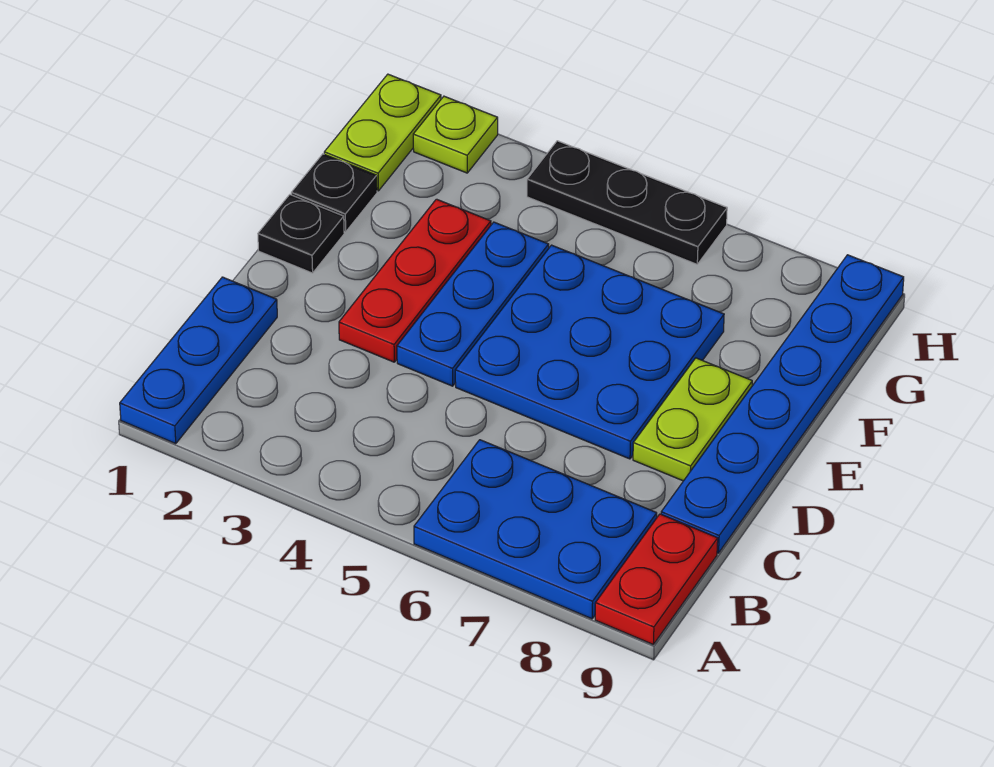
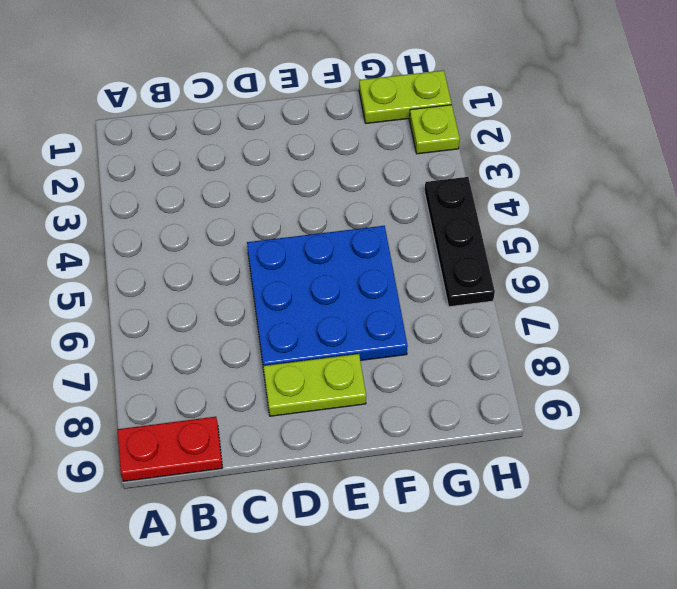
none -> blue 1x3 plate [120,277,277,444]
none -> blue 2x3 plate [414,440,657,619]
none -> blue 1x6 plate [661,255,904,553]

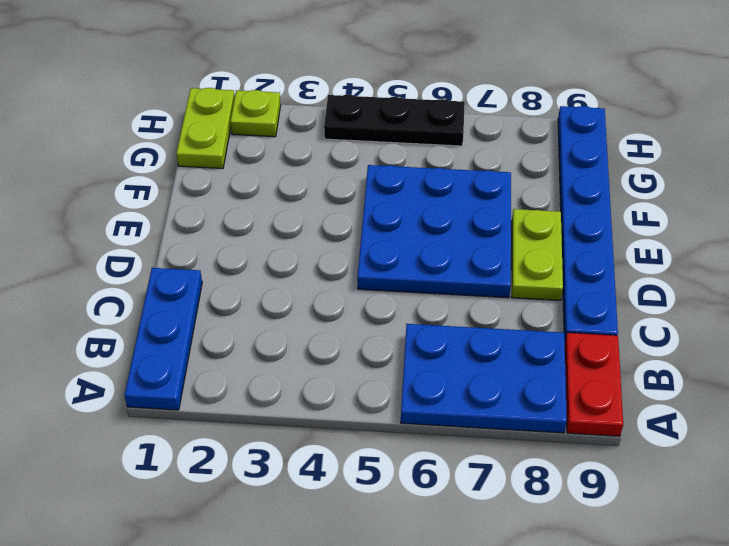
none -> red 1x3 plate [339,199,491,362]
none -> blue 1x3 plate [397,222,549,386]
none -> black 1x1 plate [258,195,344,273]

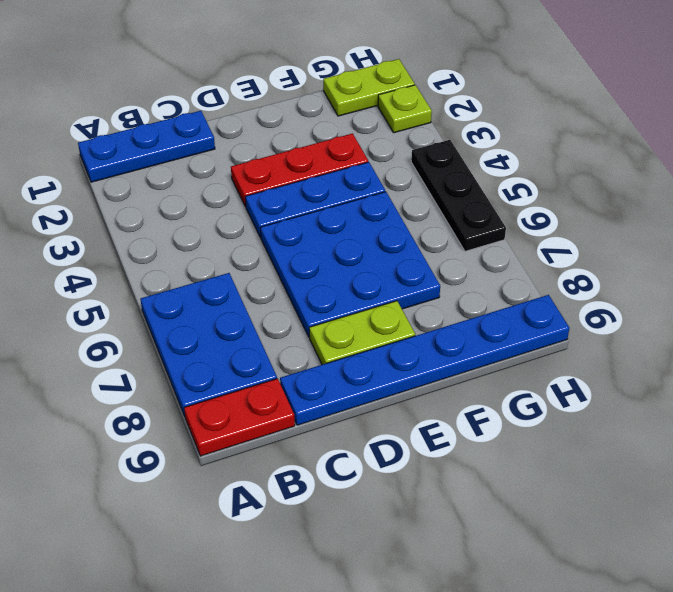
none -> black 1x1 plate [258,195,344,273]
none -> black 1x1 plate [291,154,377,232]

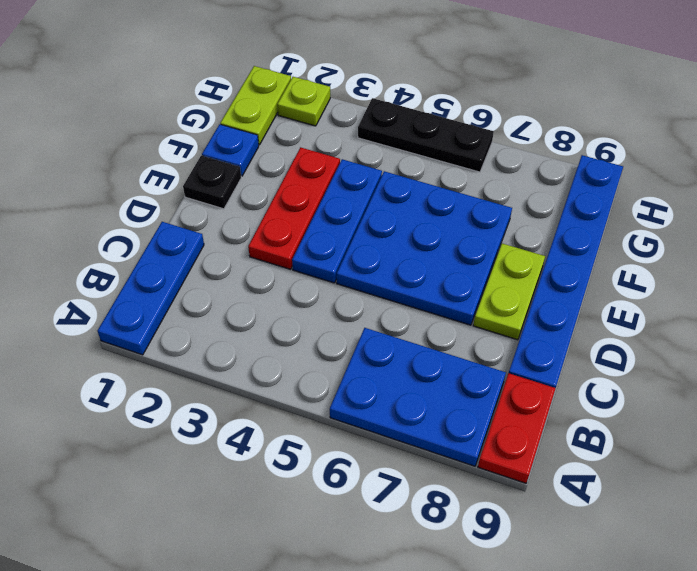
blue 1x1 plate [202,124,259,176] -> black 1x1 plate [291,154,377,232]

